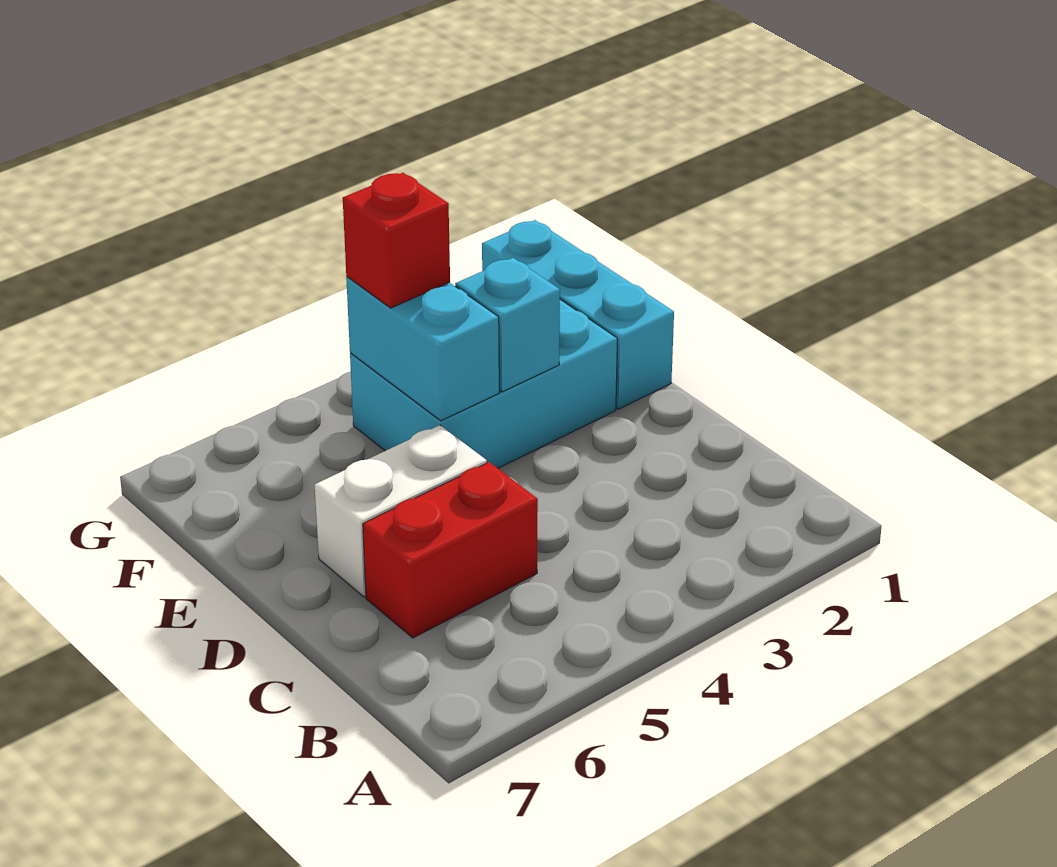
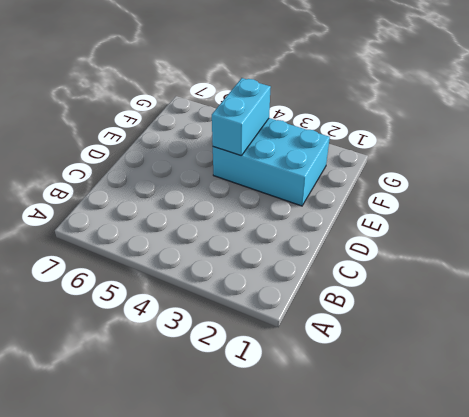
none -> red 1x2 brick [363,462,538,638]
none -> white 1x2 brick [315,425,487,597]

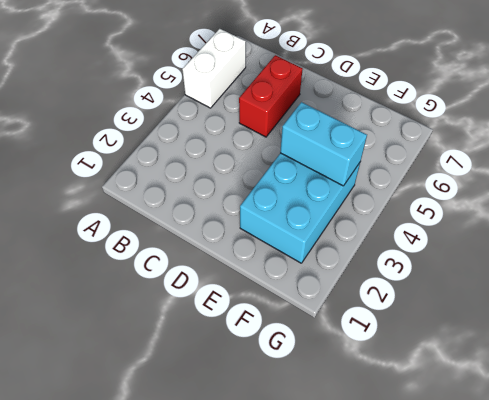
white 1x2 brick [182,29,246,108] -> white 1x2 brick moved to [315,425,487,597]
none -> cyan 1x3 brick [482,220,674,409]
none -> cyan 1x1 brick [455,258,560,392]

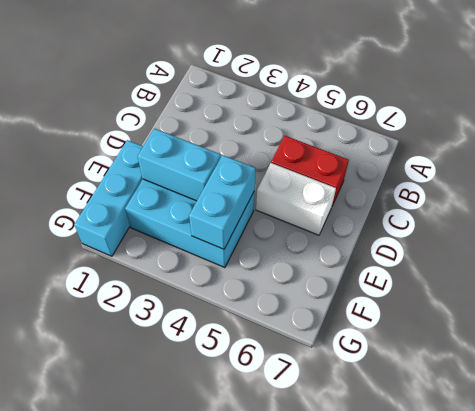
cyan 1x2 brick [138,129,221,201] -> cyan 1x1 brick [455,258,560,392]
none -> red 1x1 brick [343,173,450,308]

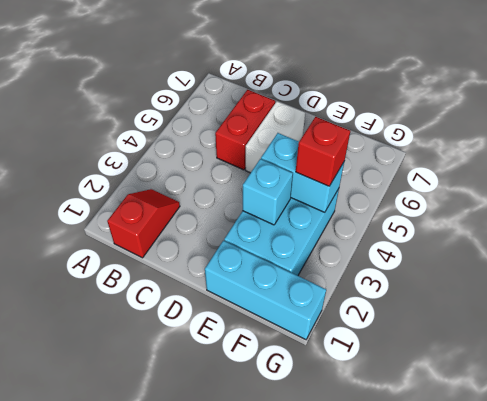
red 1x2 slope [107,189,180,258] -> none

